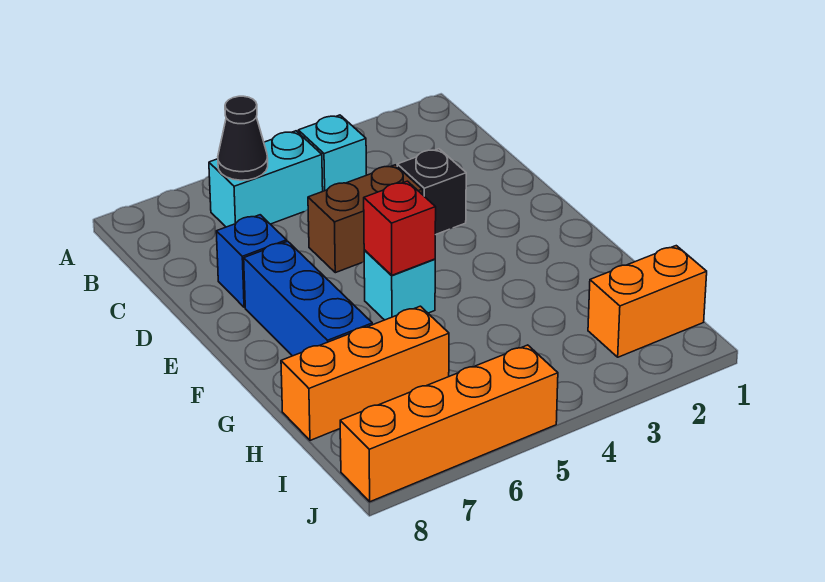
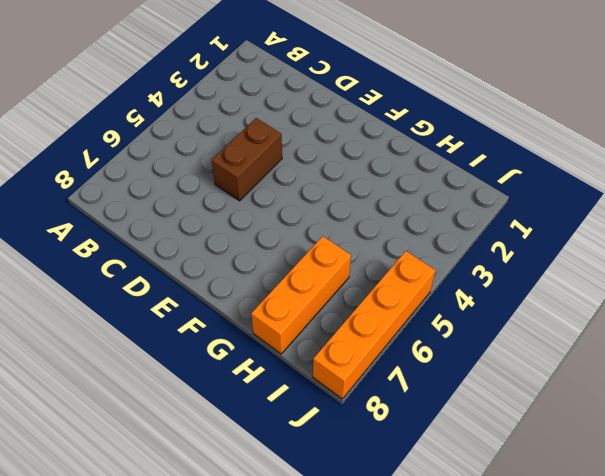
none -> cyan 1x1 brick [298,115,366,191]
none -> cyan 1x2 brick [209,131,323,227]
none -> black 1x1 brick [397,149,466,235]

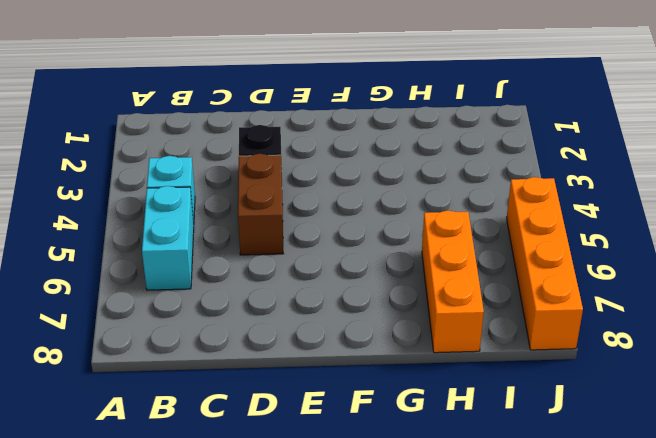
none -> blue 1x1 brick [216,215,287,307]
none -> blue 1x3 brick [244,241,372,356]
none -> cyan 1x1 brick [364,250,435,320]

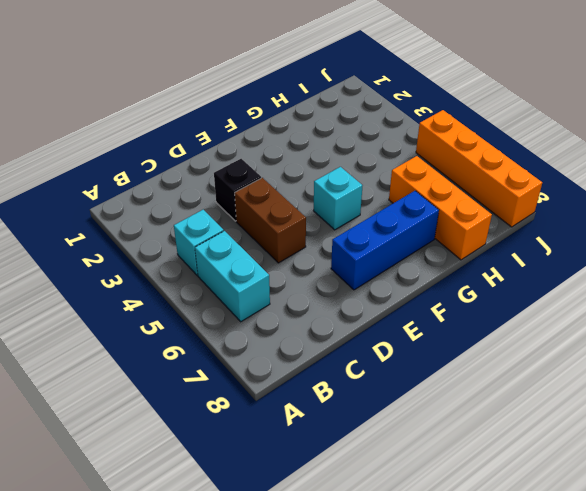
none -> blue 1x1 brick [216,215,287,307]
none -> orange 1x2 brick [588,246,707,357]
none -> black 1x1 cone [218,96,268,180]

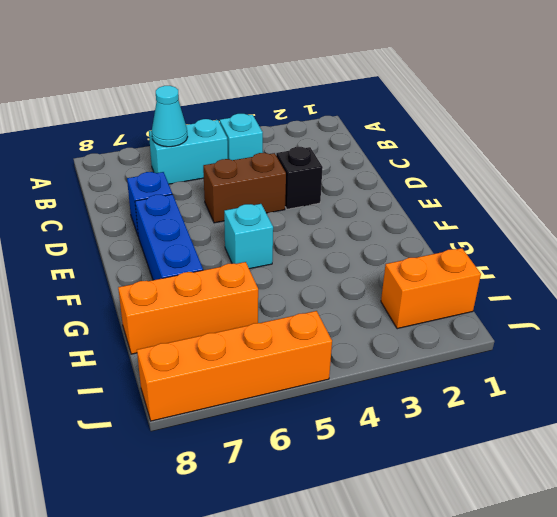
cyan 1x1 cone [152,86,188,147] -> black 1x1 cone [218,96,268,180]
none -> red 1x1 brick [364,181,436,275]

